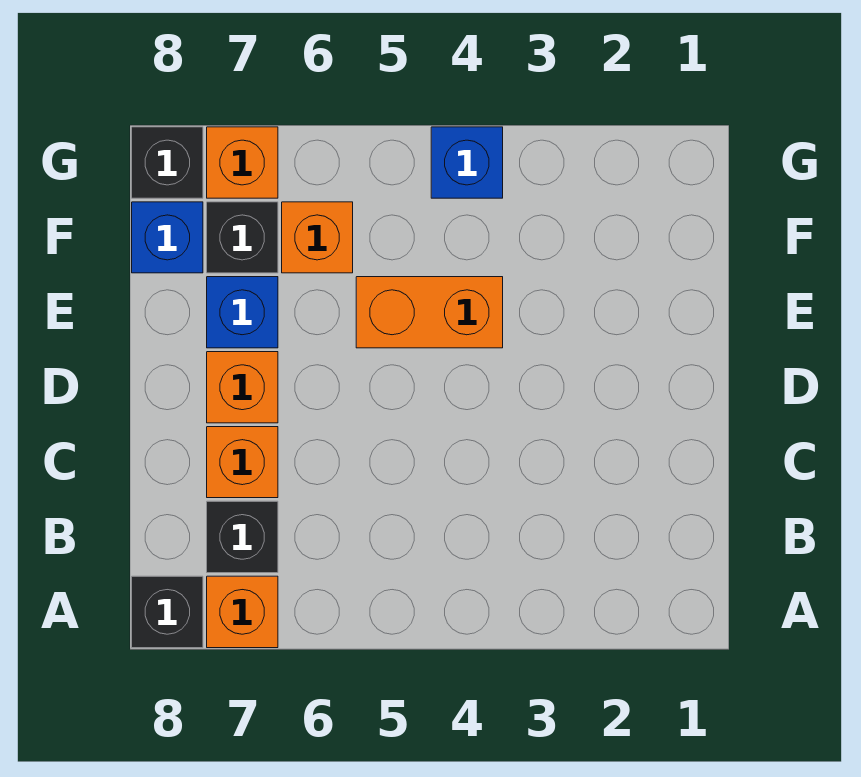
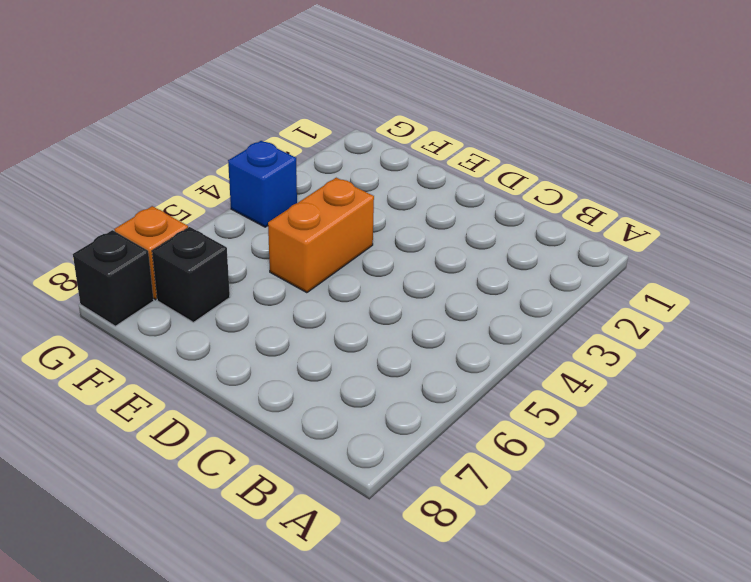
none -> orange 1x1 brick [207,576,278,648]
none -> black 1x1 brick [132,576,203,648]
none -> black 1x1 brick [207,501,278,573]

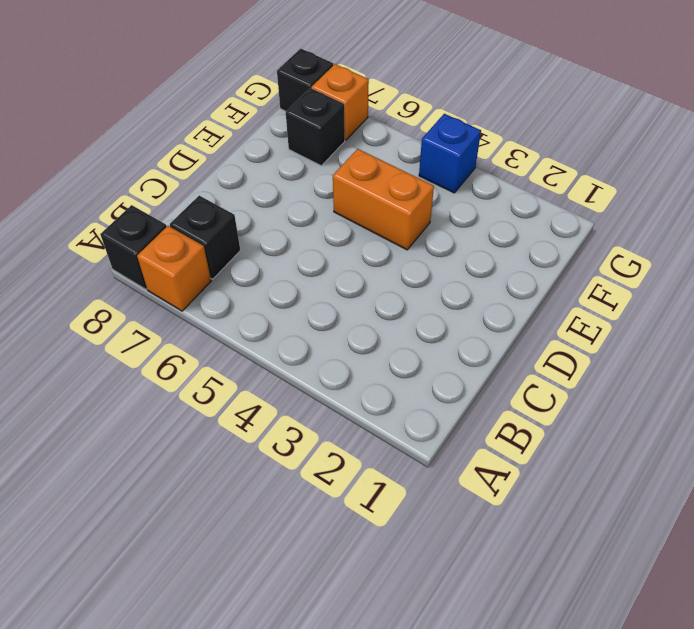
none -> orange 1x1 brick [207,427,278,498]
none -> orange 1x1 brick [207,352,278,423]
none -> blue 1x1 brick [207,277,278,348]

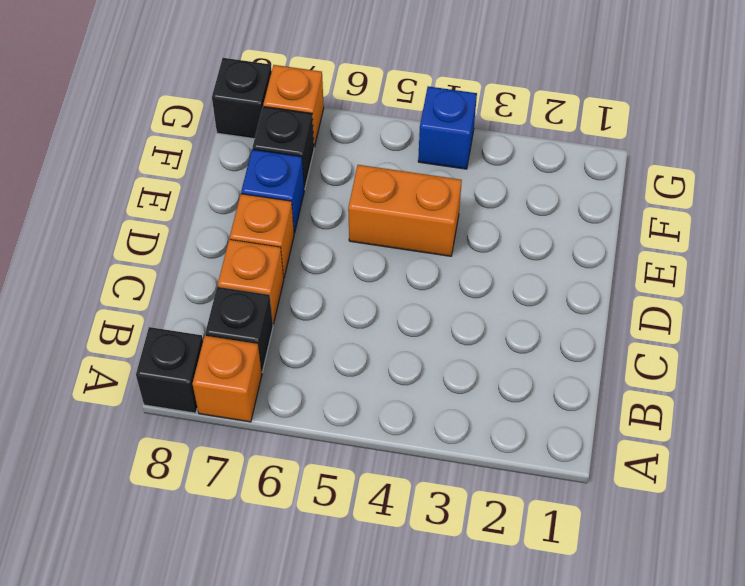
none -> orange 1x1 brick [282,202,353,273]
none -> blue 1x1 brick [132,202,203,273]

